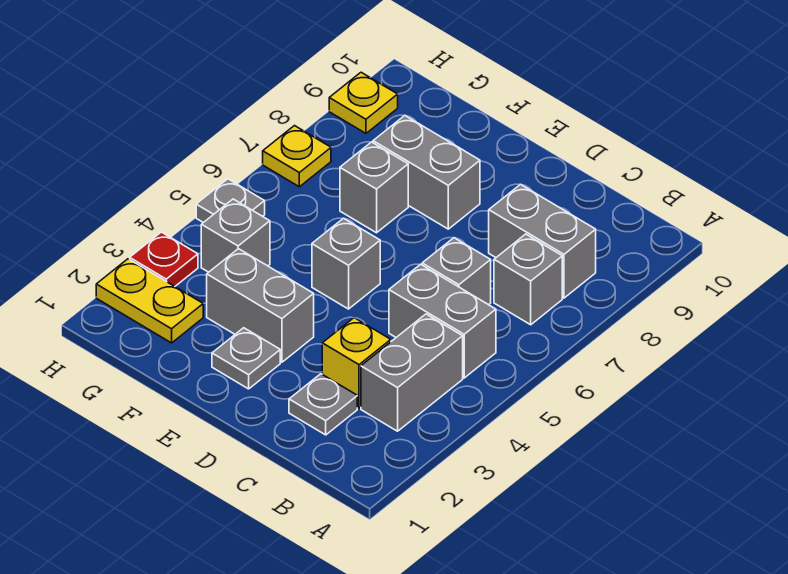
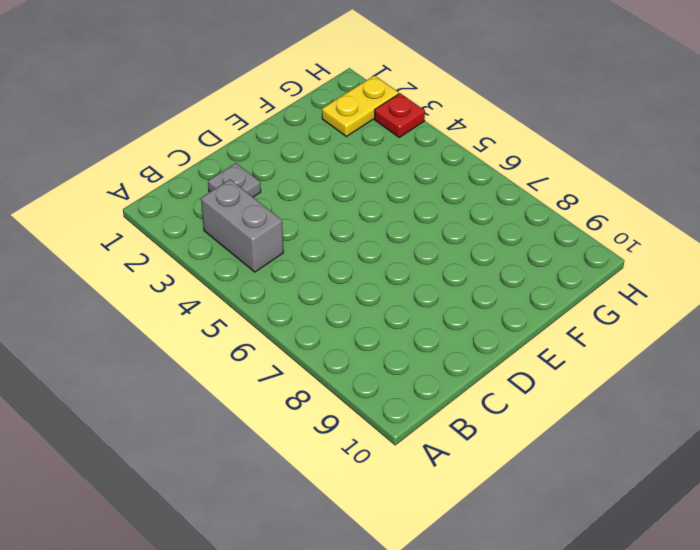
none -> grey 1x2 brick [389,264,496,378]
none -> grey 1x1 brick [494,234,562,325]
none -> grey 1x2 brick [489,184,596,298]

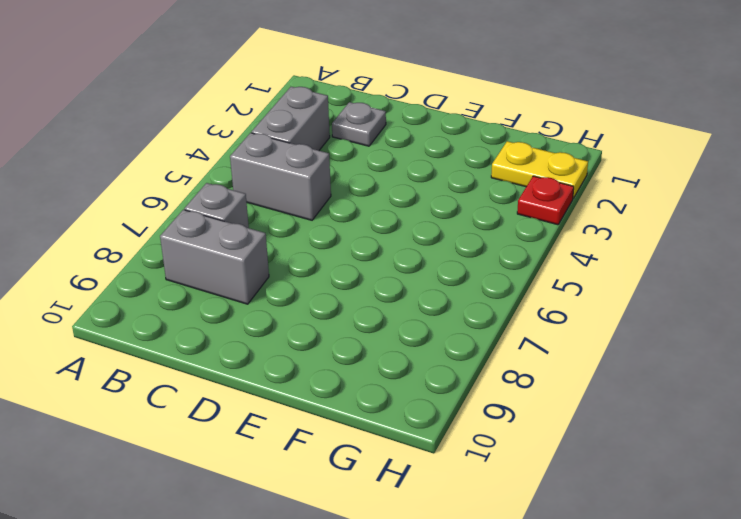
none -> yellow 1x1 brick [322,318,391,408]
none -> grey 1x1 brick [422,238,491,305]
none -> grey 1x1 plate [212,328,280,389]

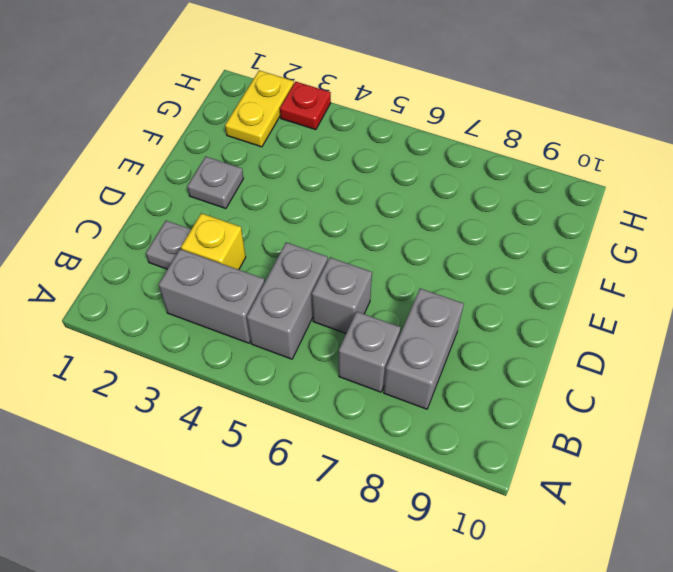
none -> grey 1x2 brick [207,249,314,362]
none -> grey 1x1 brick [312,218,380,309]
none -> grey 1x2 brick [373,116,480,229]

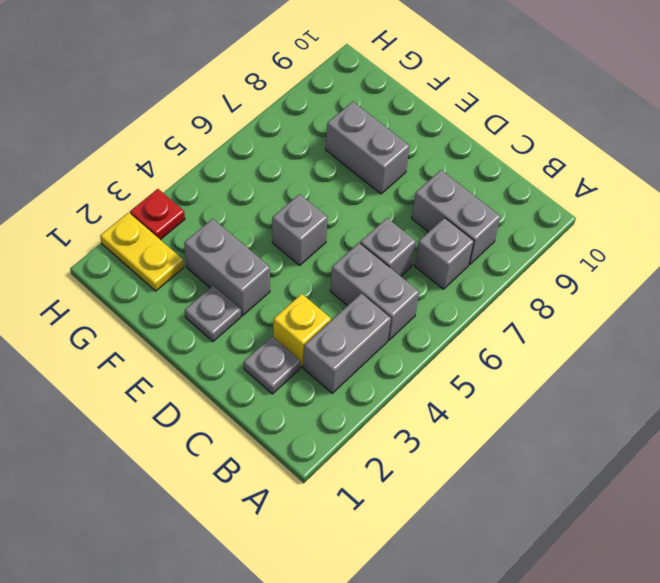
none -> grey 1x1 brick [340,142,408,233]
none -> grey 1x1 brick [201,199,270,272]
none -> grey 1x1 plate [196,179,265,223]

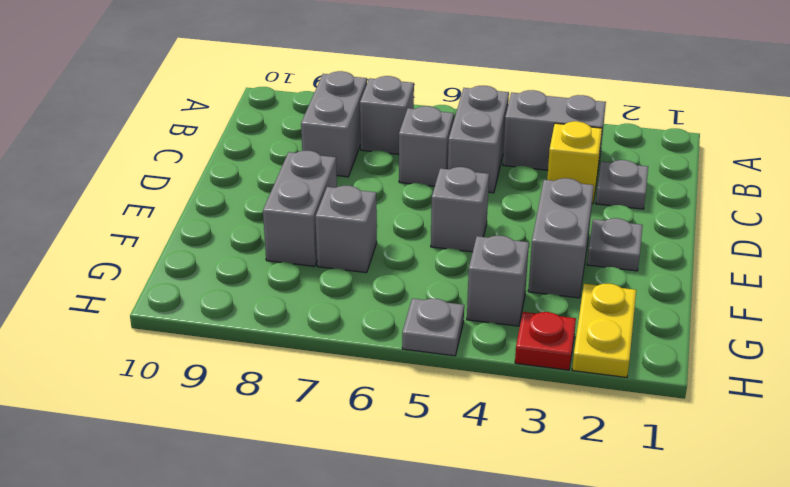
none -> yellow 1x1 plate [263,126,331,187]
none -> yellow 1x1 plate [329,72,398,133]

